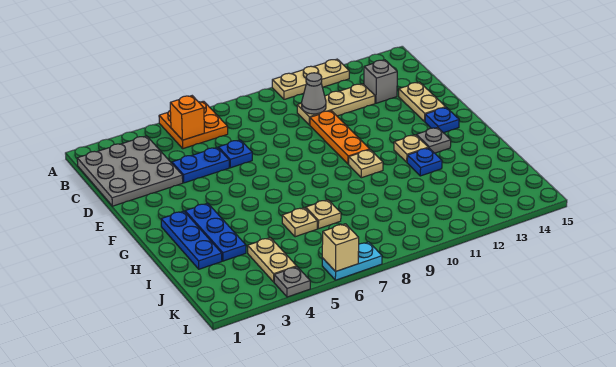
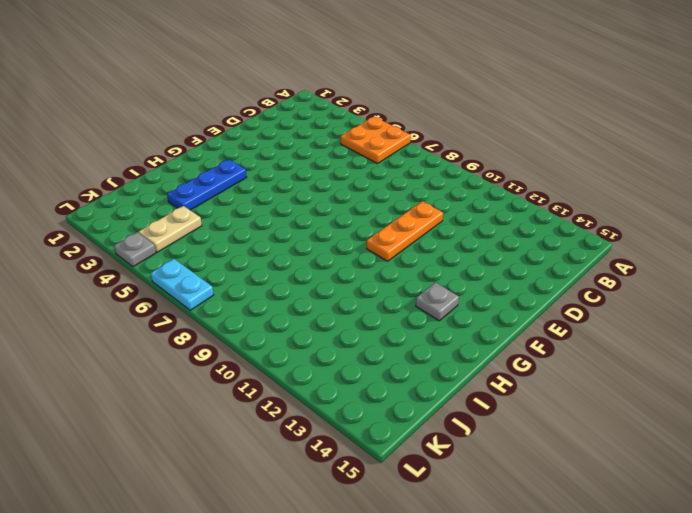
none -> tan 1x3 plate [272,59,349,99]
none -> grey 3x3 plate [77,136,183,206]
none -> tan 1x3 plate [297,84,375,125]

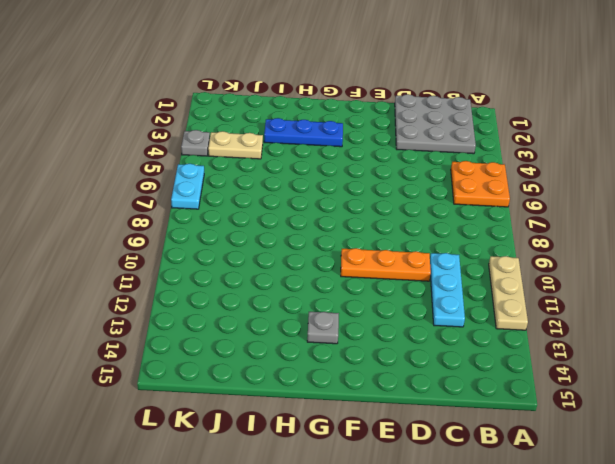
cyan 1x3 plate [430,253,465,327] -> tan 1x3 plate [297,84,375,125]
none -> grey 1x1 brick [364,60,397,103]
none -> blue 1x2 plate [172,147,229,183]
none -> blue 1x1 plate [219,140,252,168]

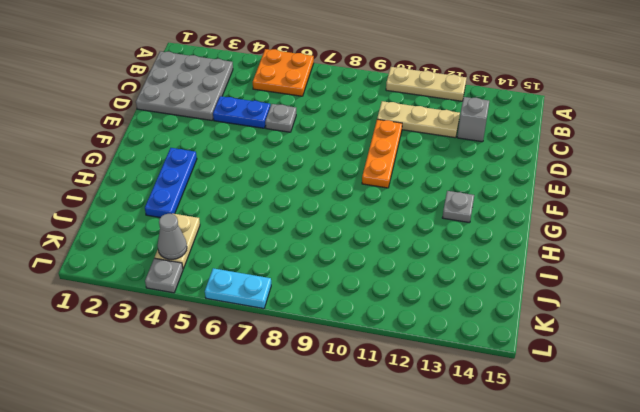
grey 1x1 plate [265,104,296,132] -> blue 1x1 plate [219,140,252,168]
grey 1x1 cone [158,214,187,259] -> grey 1x1 cone moved to [302,73,326,114]
none -> tan 1x2 plate [399,82,445,122]
none -> blue 1x1 plate [425,107,459,133]
none -> blue 1x3 plate [161,211,222,269]

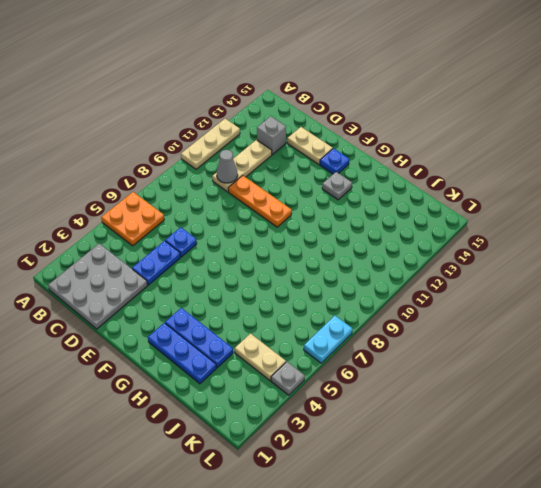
none -> tan 1x1 plate [349,150,383,178]
none -> tan 1x1 plate [394,135,428,162]
none -> blue 1x1 plate [407,148,442,176]

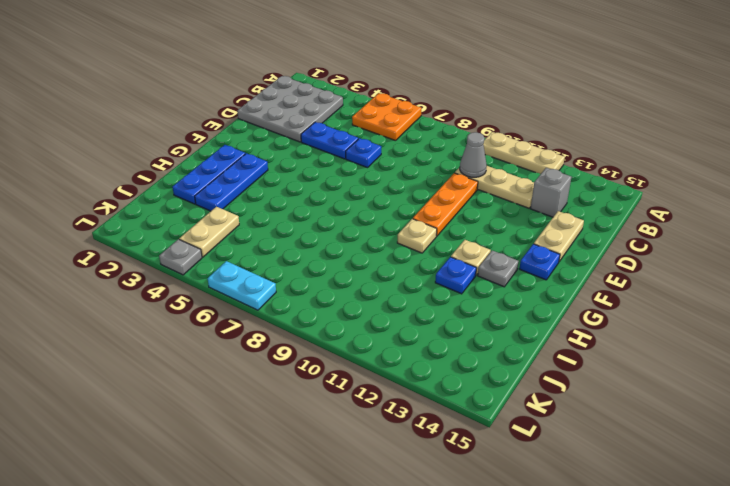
none -> tan 1x1 plate [282,208,317,237]
none -> tan 1x1 plate [306,200,341,229]
none -> orange 1x1 brick [170,96,204,140]

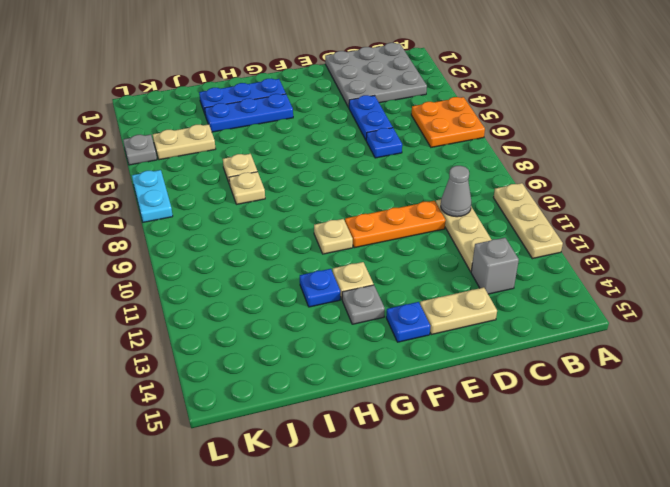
none -> orange 1x1 brick [170,96,204,140]
none -> tan 1x1 brick [322,224,359,272]

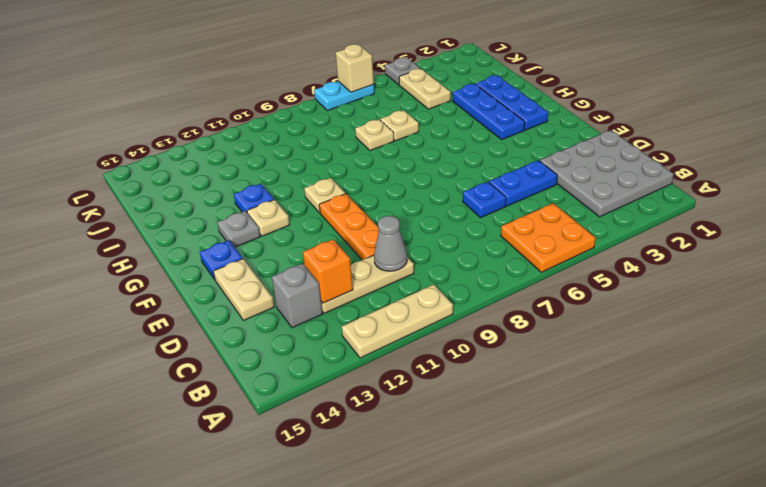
orange 1x1 brick [303,239,353,303] -> orange 1x1 brick moved to [170,96,204,140]

